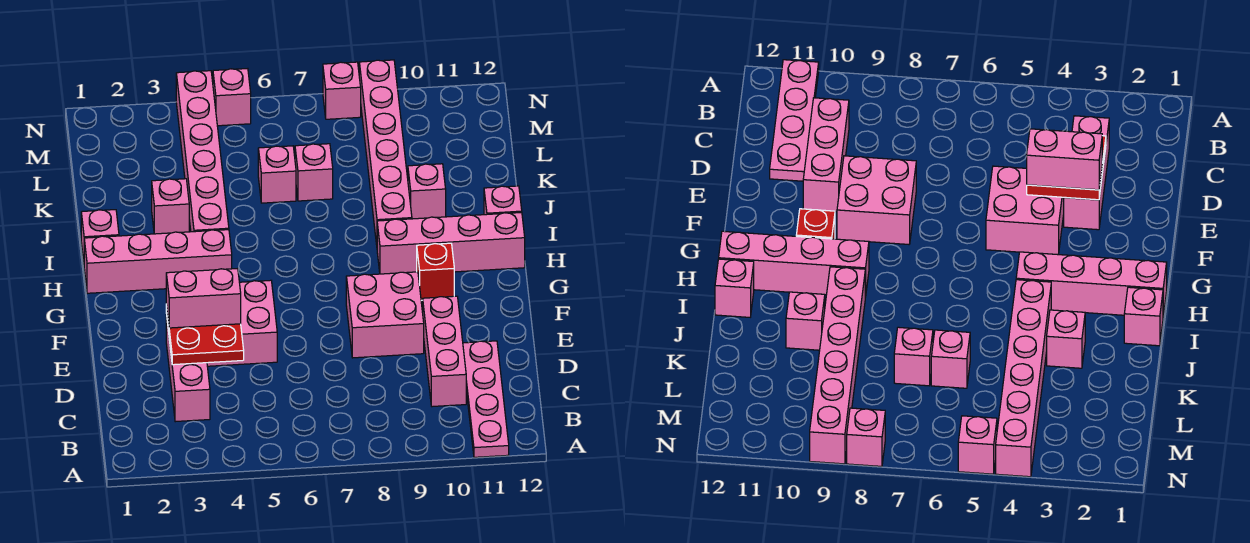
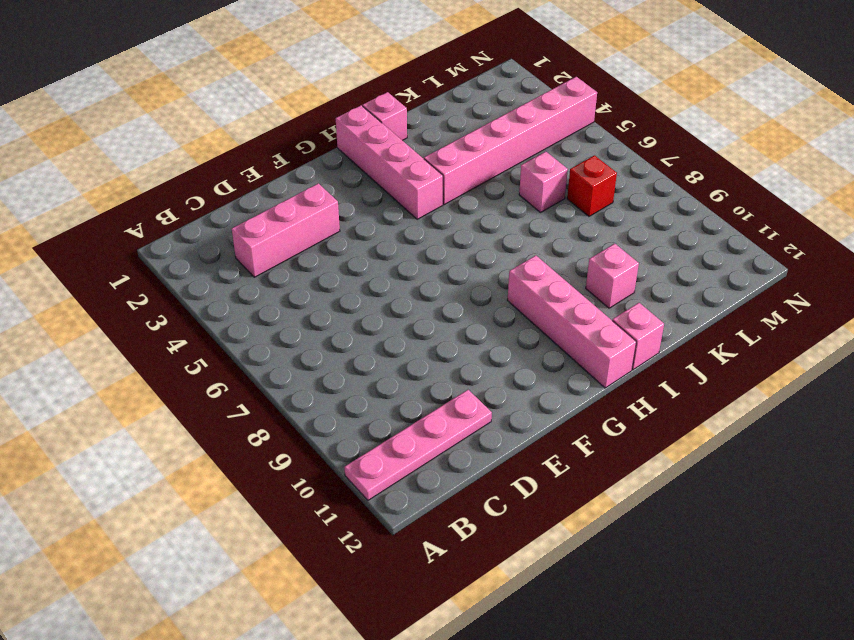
red 1x1 brick [567,155,617,216] -> red 1x1 brick moved to [417,243,454,300]
none -> pink 1x3 brick [423,296,466,407]
none -> pink 2x2 brick [207,280,277,366]
none -> pink 2x2 brick [346,272,424,358]

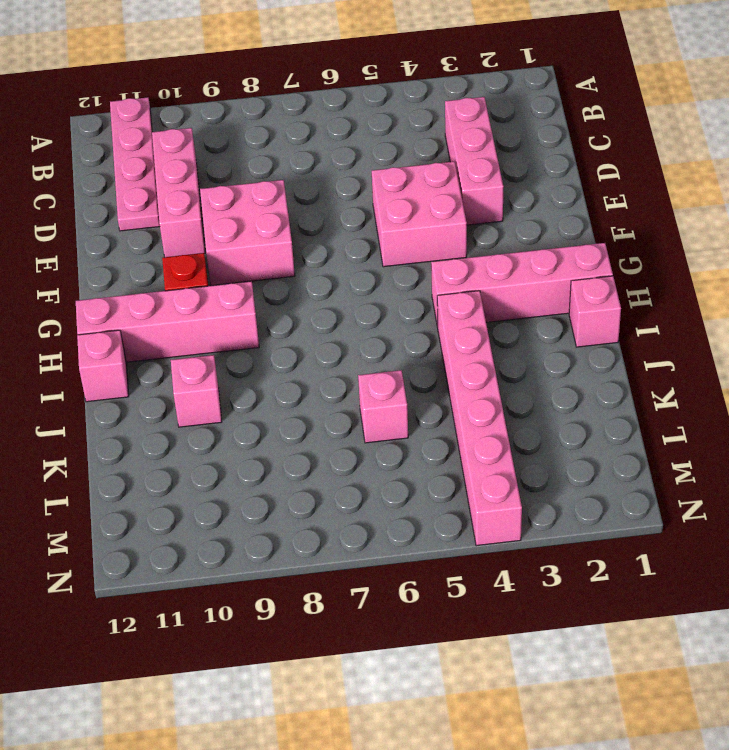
none -> pink 1x6 brick [359,60,412,245]
none -> pink 1x1 brick [152,179,189,234]
none -> pink 1x1 brick [295,144,333,201]

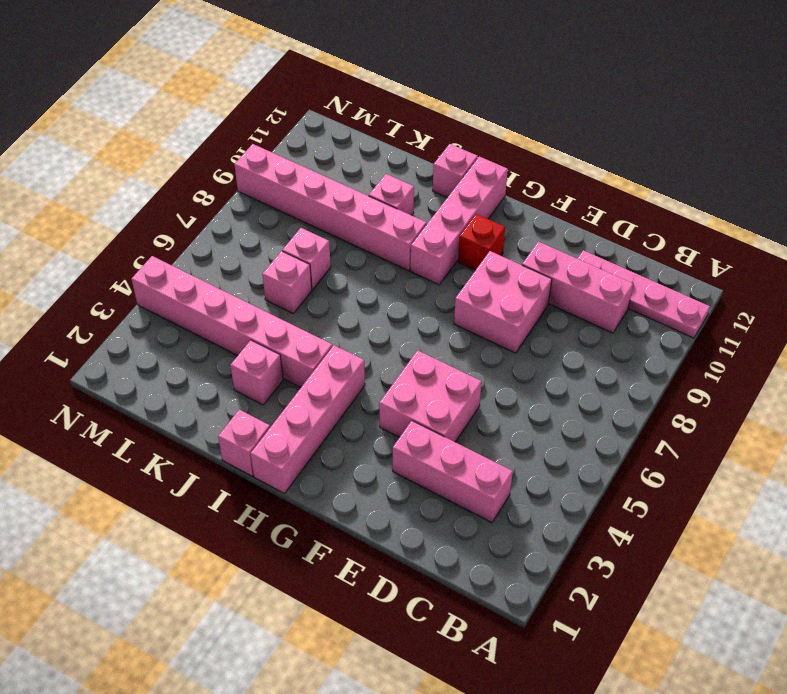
none -> pink 1x1 brick [213,69,251,126]
none -> pink 1x1 brick [323,62,361,119]
none -> red 2x2 plate [166,304,244,365]

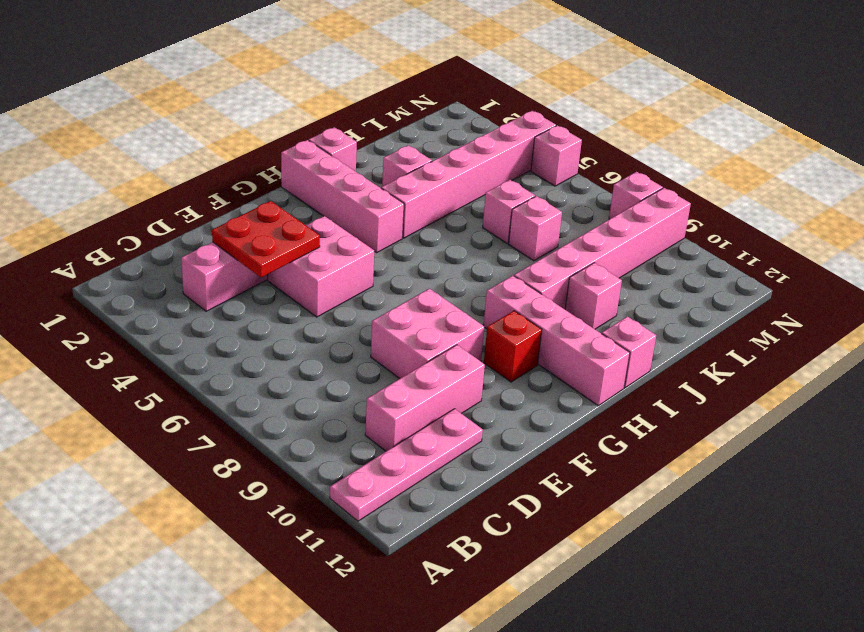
none -> pink 1x2 brick [166,269,241,328]

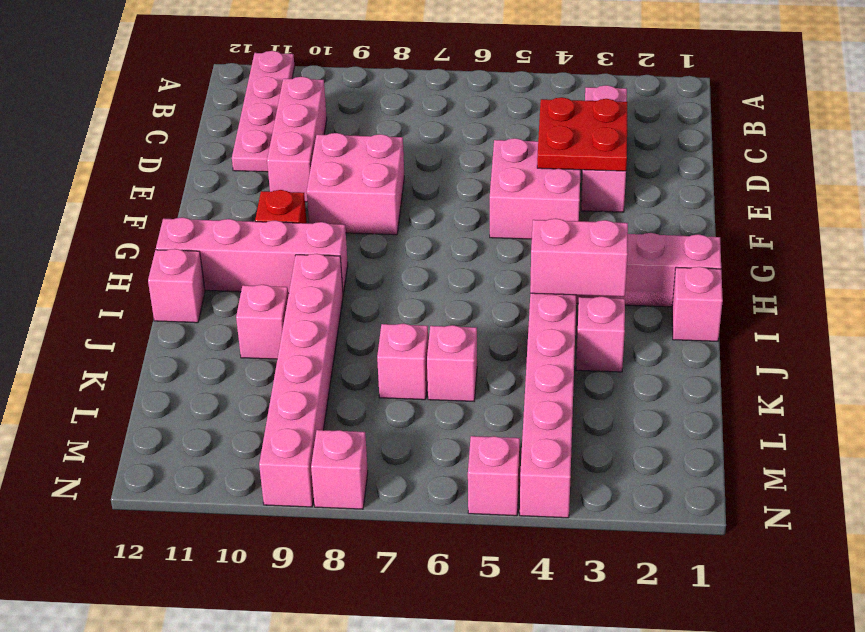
pink 1x2 brick [530,219,628,297] -> pink 1x2 brick moved to [166,269,241,328]

